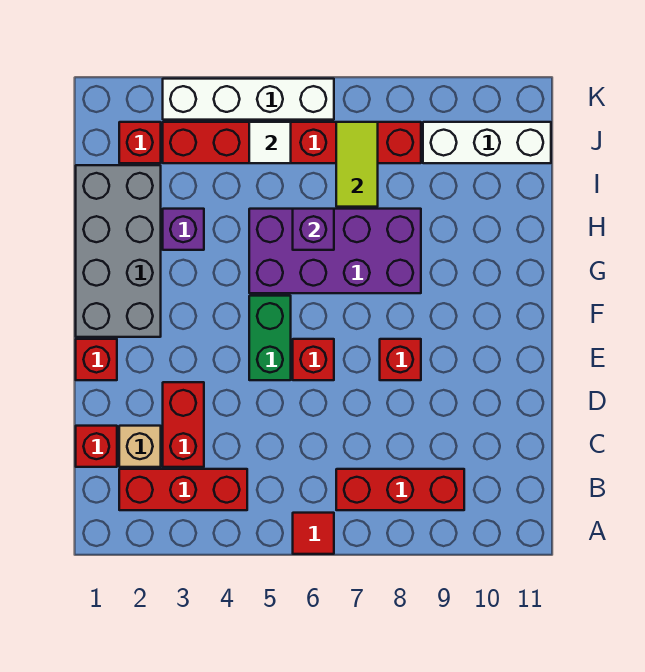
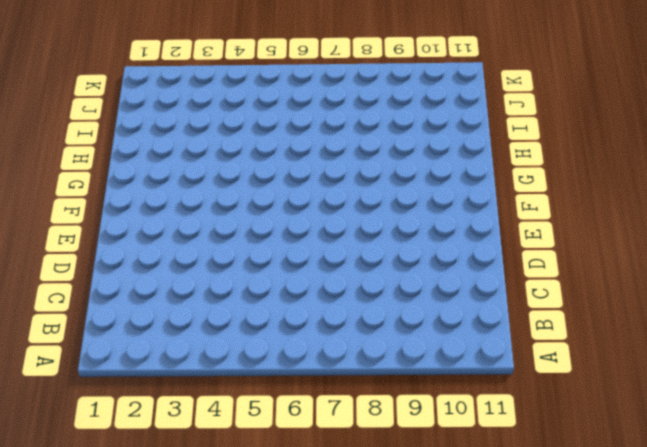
none -> red 1x1 tile [293,513,334,554]
none -> red 1x3 brick [119,469,247,510]
none -> red 1x3 brick [336,469,464,510]

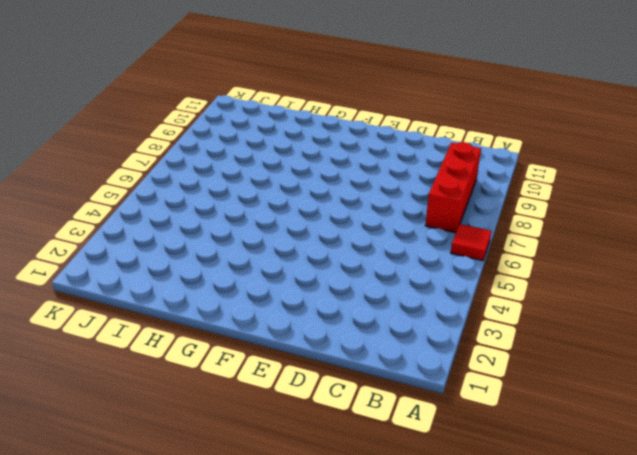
none -> red 1x3 brick [119,469,247,510]
none -> red 1x1 brick [76,426,117,467]
none -> tan 1x1 brick [119,426,161,467]

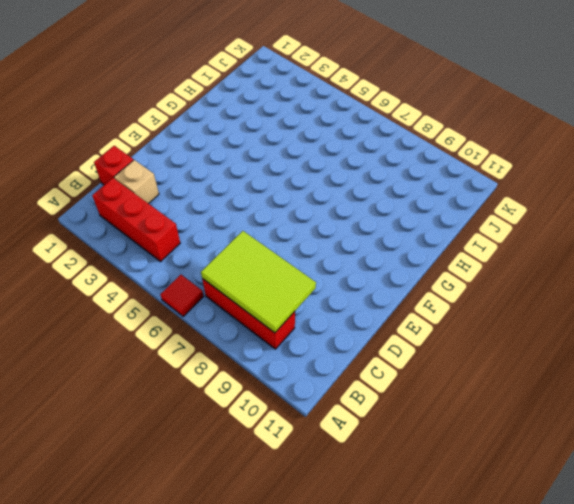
lime 2x3 tile [201,231,316,333] -> none
none -> red 1x2 brick [163,382,204,467]
none -> red 1x1 brick [76,339,117,380]
none -> green 1x2 brick [249,296,291,380]

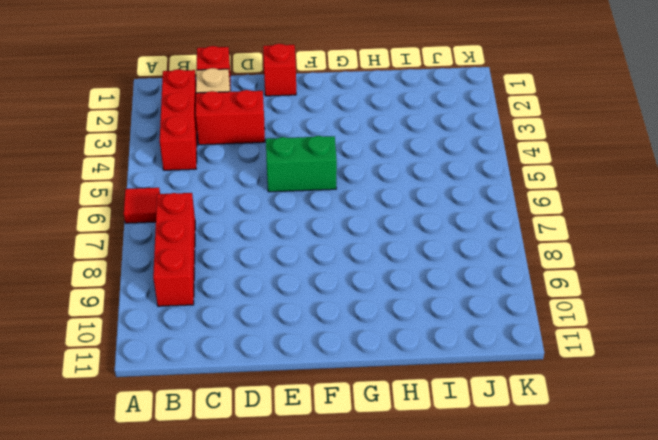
none -> red 1x1 brick [293,339,334,380]
none -> red 1x1 brick [380,339,421,380]
none -> grey 2x4 brick [76,165,161,337]

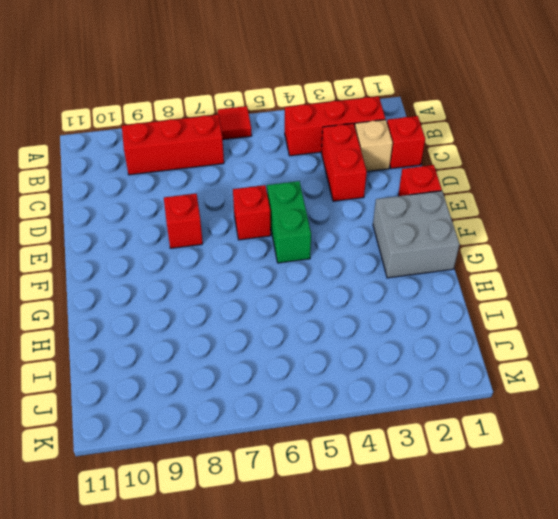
grey 2x2 brick [373,191,460,278] -> grey 2x4 brick [76,165,161,337]
none -> purple 2x4 brick [249,209,421,293]
none -> purple 1x1 brick [163,209,204,250]
none -> red 1x1 brick [119,122,161,163]

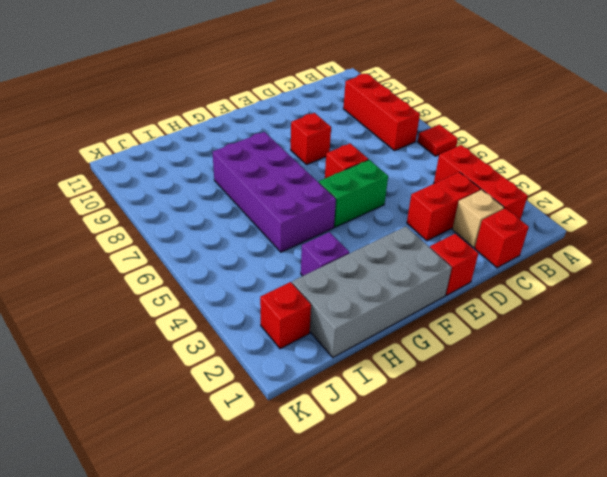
none -> red 1x6 brick [163,122,421,163]
none -> white 1x3 brick [423,122,551,163]
none -> white 1x4 brick [163,79,334,120]

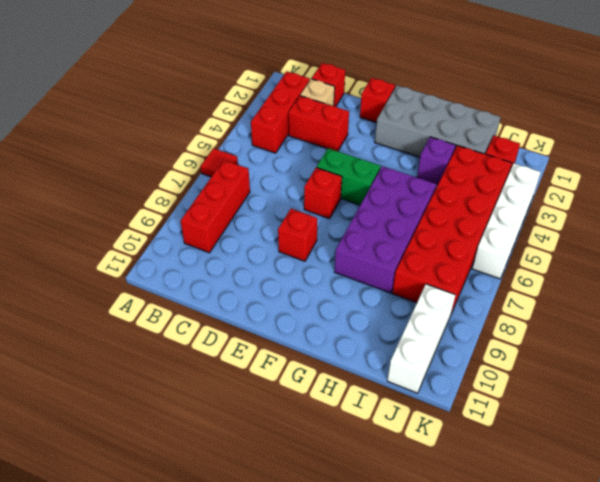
red 2x6 brick [392,146,512,313] -> red 1x6 brick [163,122,421,163]
none -> purple 1x1 brick [293,209,334,250]
none -> lime 1x2 tile [336,122,378,207]
none -> white 1x1 tile [249,122,291,163]

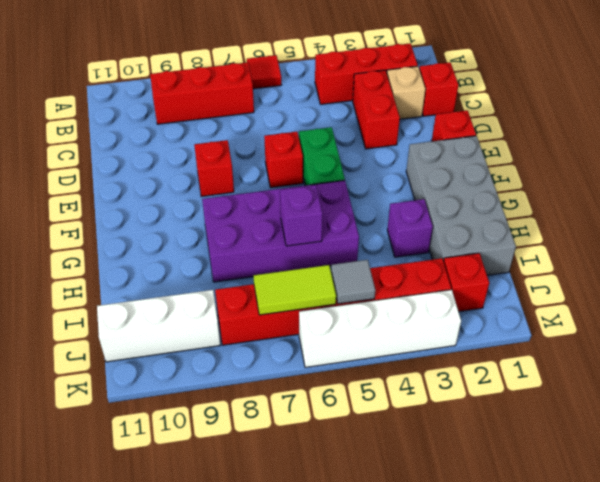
grey 1x1 tile [331,260,375,304] -> white 1x1 tile [249,122,291,163]
lime 1x2 tile [253,265,336,315] -> lime 1x2 tile turned to [336,122,378,207]

